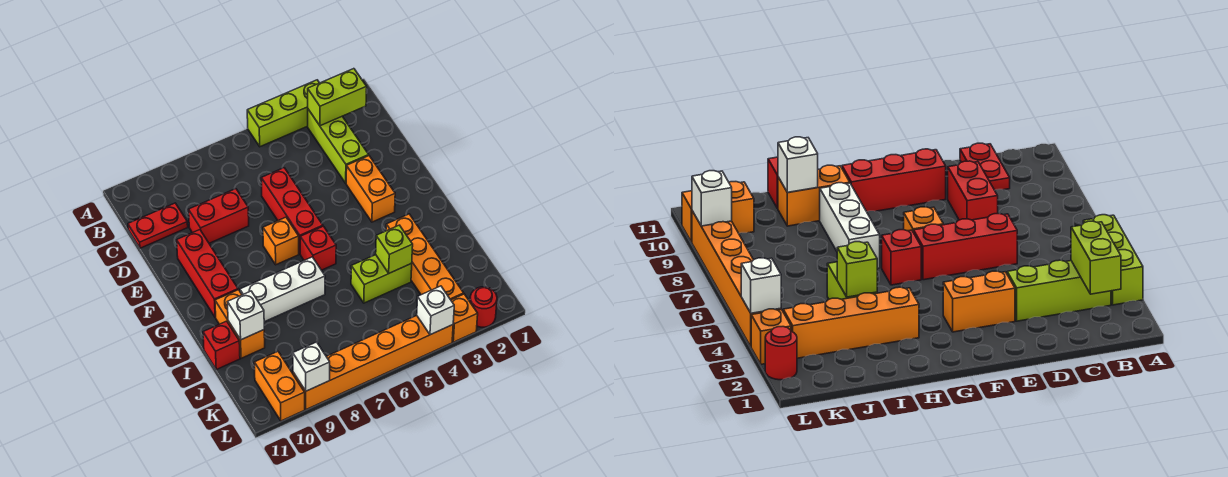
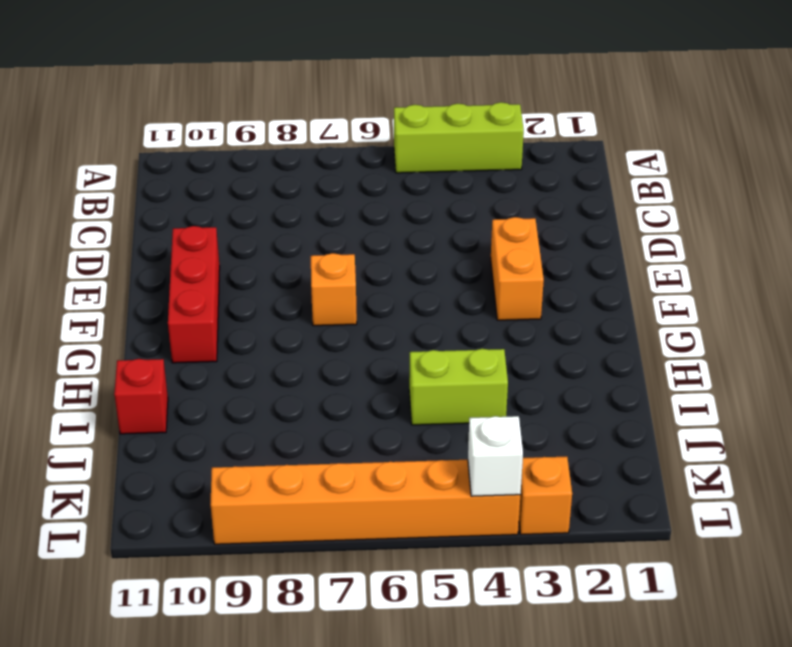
none -> lime 1x3 brick [308,109,369,183]
none -> red 1x2 plate [128,203,188,248]
none -> red 1x3 brick [261,168,323,254]

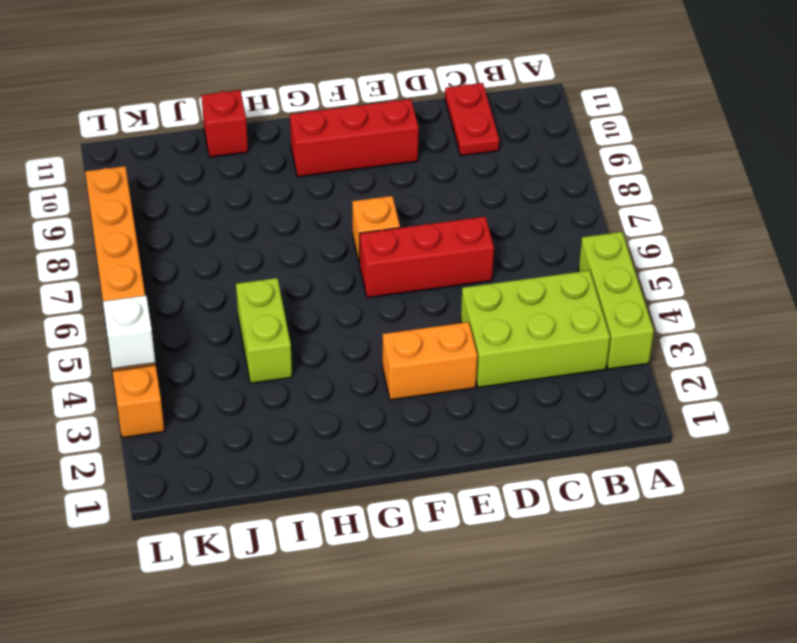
lime 2x3 brick [461,270,610,387] -> lime 1x3 brick [308,109,369,183]
none -> red 1x2 brick [189,189,249,243]
none -> red 1x1 brick [300,226,336,270]
none -> orange 1x4 brick [386,214,464,300]

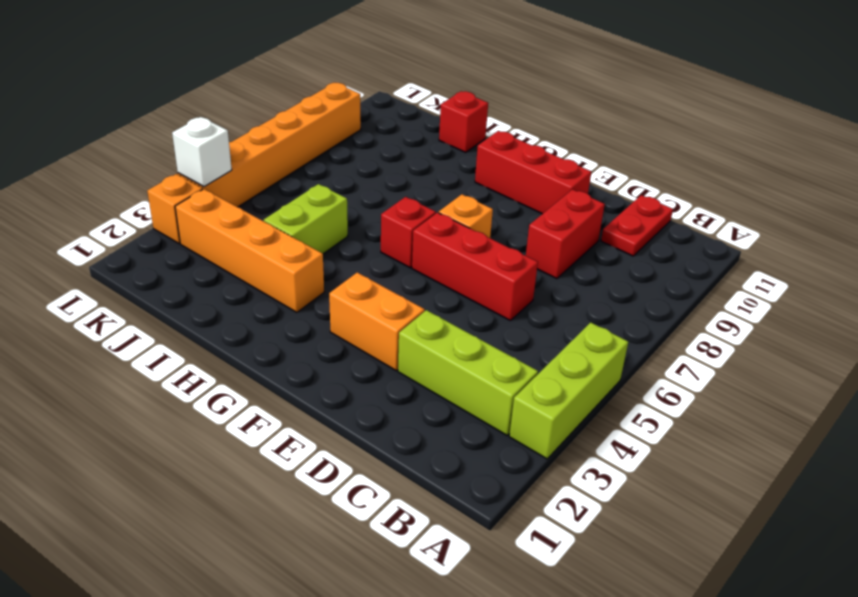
none -> white 1x3 brick [240,257,325,322]
none -> orange 1x2 brick [215,290,265,358]
none -> orange 1x2 brick [254,352,305,421]

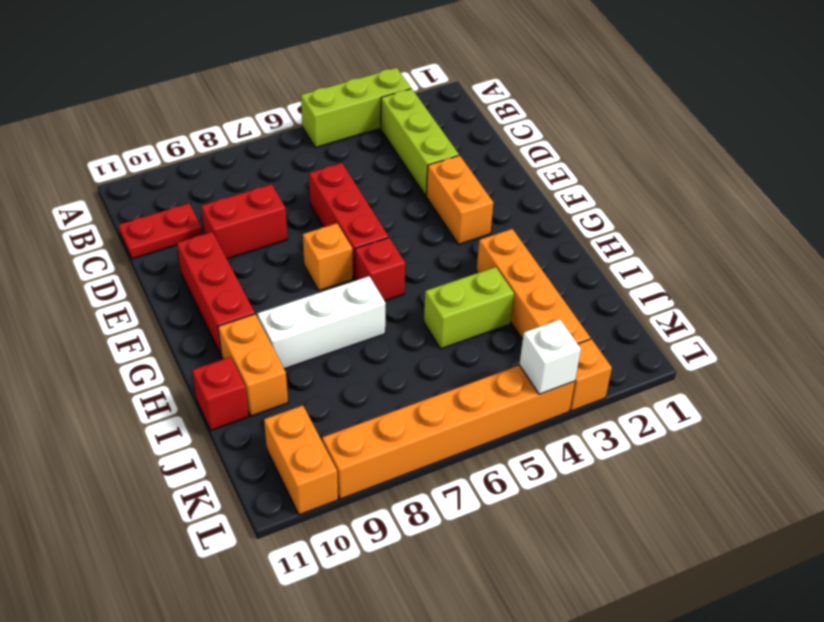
none -> red 1x1 round brick [470,287,497,327]
none -> lime 1x2 brick [308,69,367,126]
none -> lime 1x1 brick [376,225,413,273]

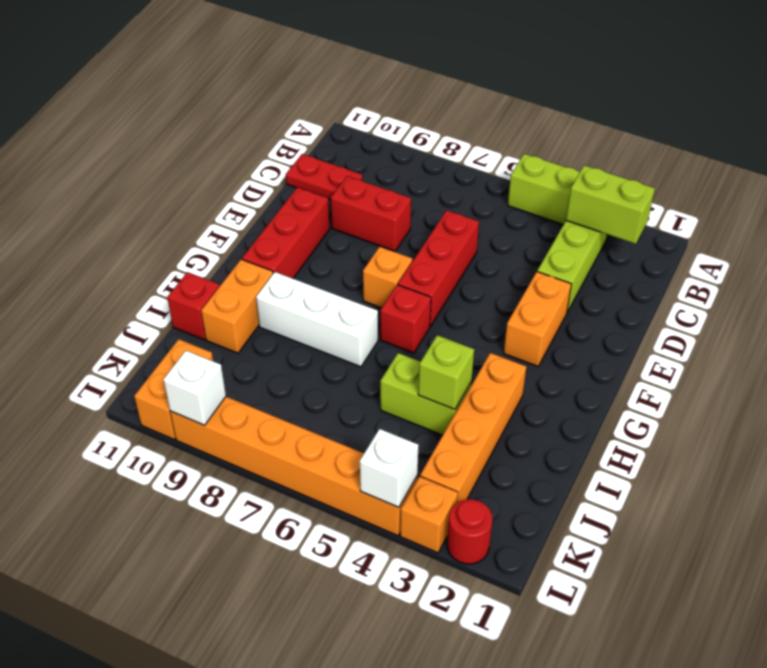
none -> white 1x1 brick [228,291,264,340]

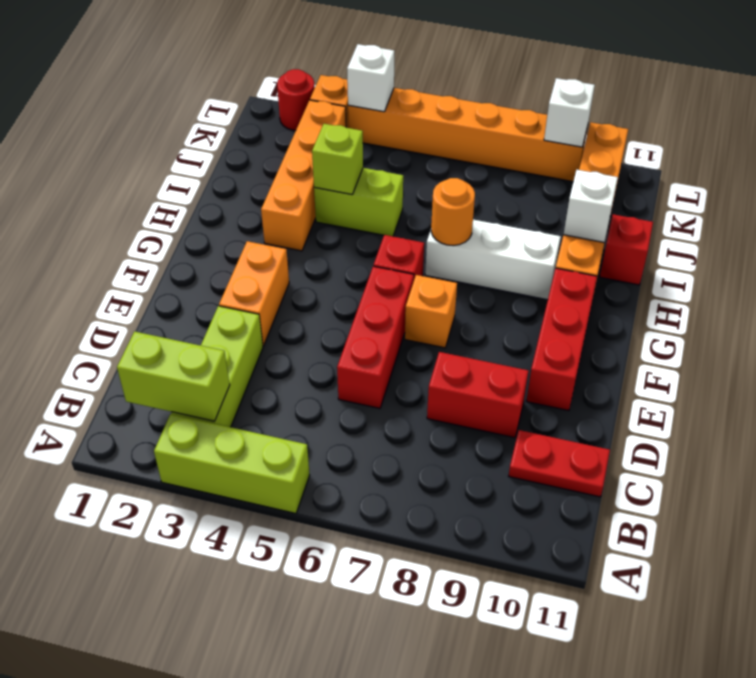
orange 1x1 round brick [431,178,475,246] -> none

